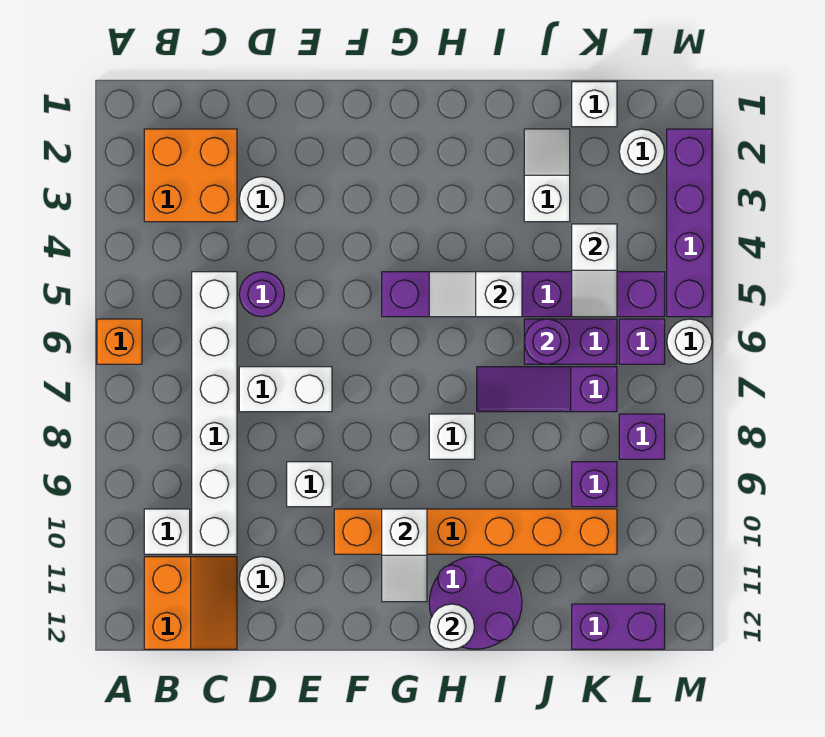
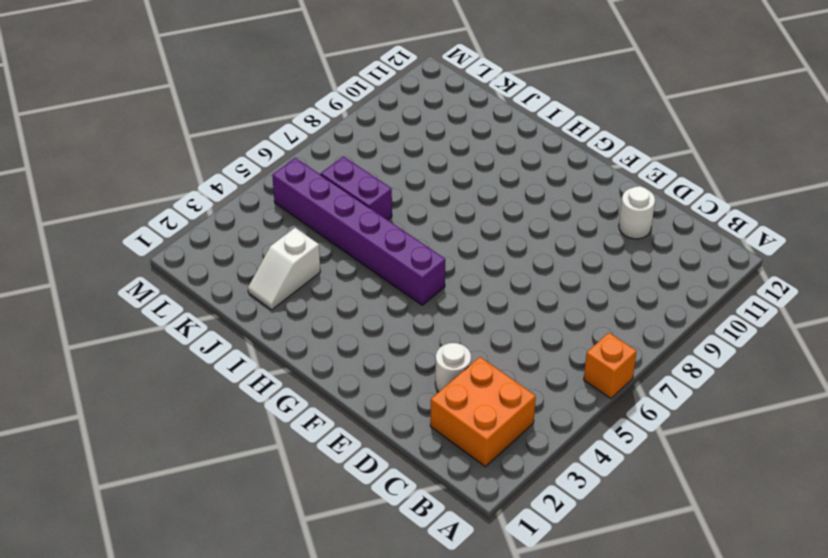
none -> white 1x1 brick [144,509,190,554]
none -> orange 2x2 slope [144,557,237,649]
none -> white 1x6 brick [192,272,237,554]
none -> purple 1x1 round brick [239,272,284,317]

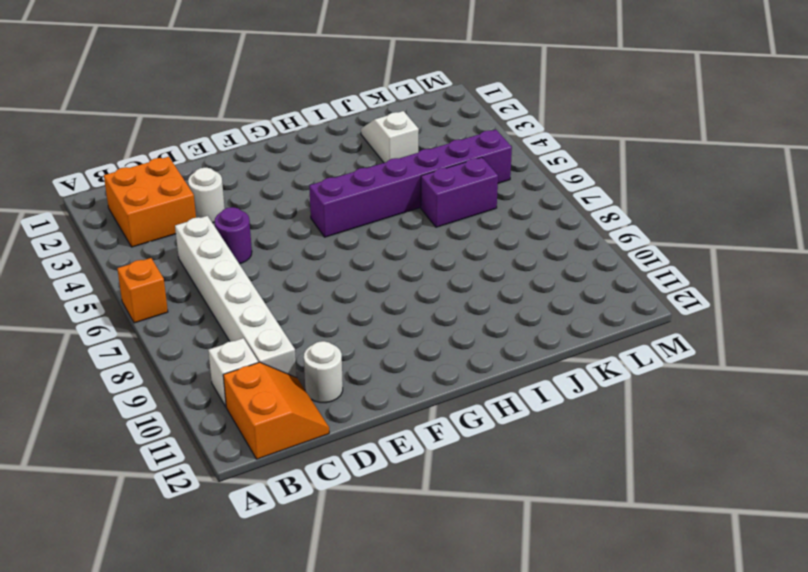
none -> white 1x2 brick [239,367,332,412]
none -> white 1x1 brick [287,462,332,507]
none -> orange 1x6 brick [334,509,617,554]
none -> white 1x1 brick [429,414,475,459]

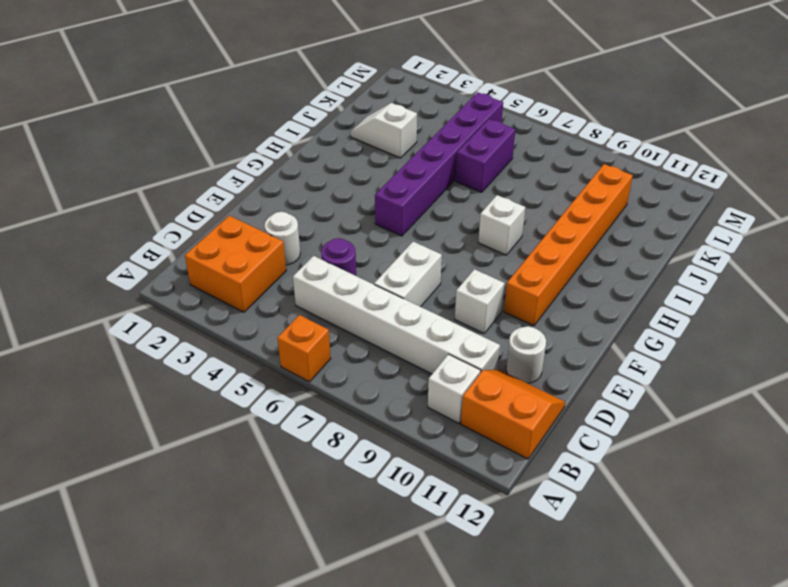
none -> purple 2x2 round brick [429,557,522,649]
none -> purple 1x3 slope [477,367,617,412]
none -> white 1x1 brick [572,82,617,127]
none -> purple 1x1 brick [572,462,617,507]

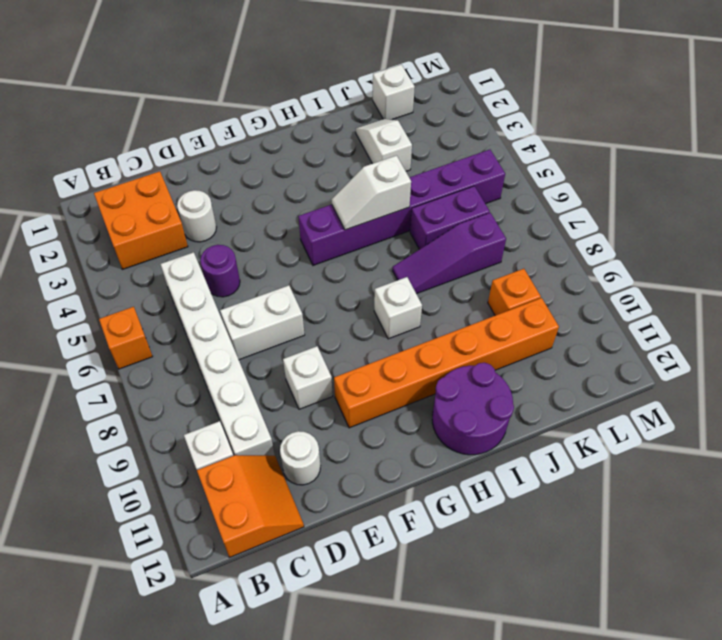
orange 1x1 brick [488,269,541,316] -> purple 1x1 brick [572,462,617,507]
none -> purple 1x2 brick [572,604,665,649]
none -> white 1x1 round brick [619,129,664,174]
none -> purple 1x1 brick [619,319,665,364]
none -> purple 1x1 brick [619,414,665,459]

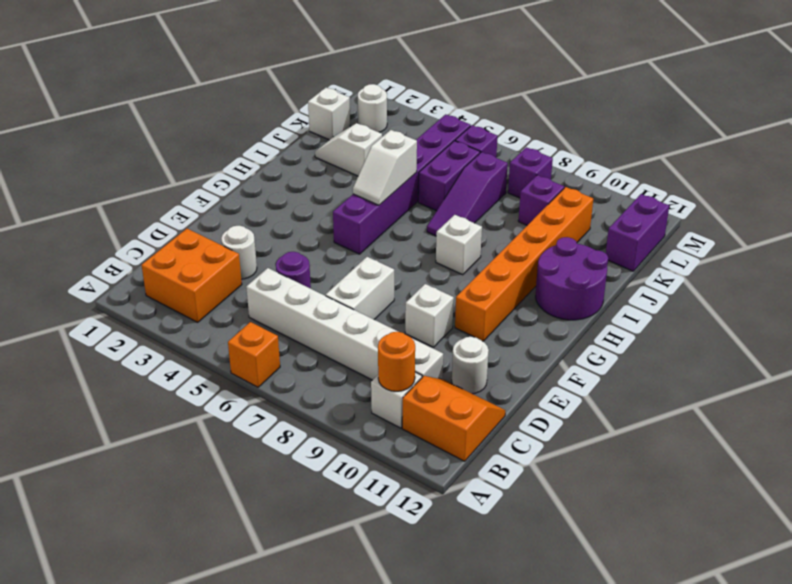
orange 1x1 round brick [378,332,415,391] -> none
none -> purple 1x4 brick [667,129,712,317]
none -> white 1x1 round brick [667,319,712,364]
none -> white 1x2 slope [382,509,427,602]
none -> white 1x1 round brick [429,604,474,649]

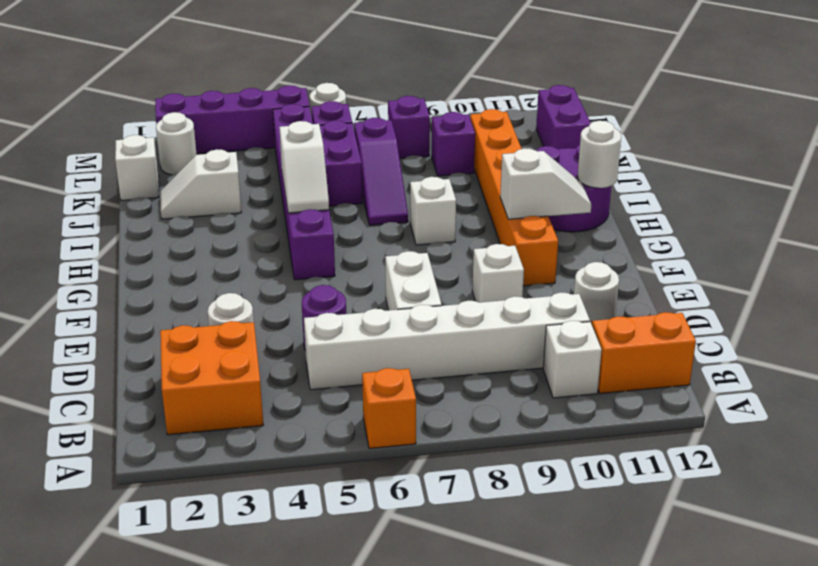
none -> purple 1x1 round brick [524,319,569,364]
none -> white 1x2 slope [572,224,617,317]

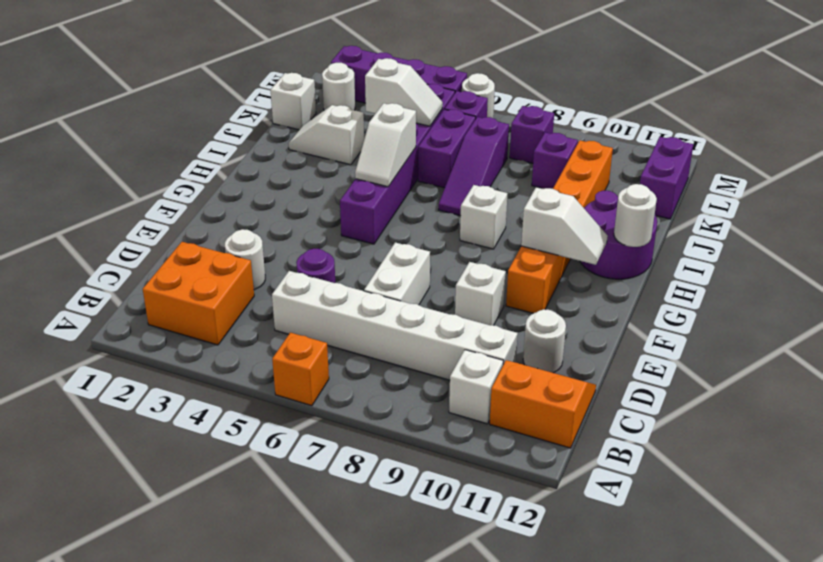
none -> purple 1x1 round brick [524,319,569,364]

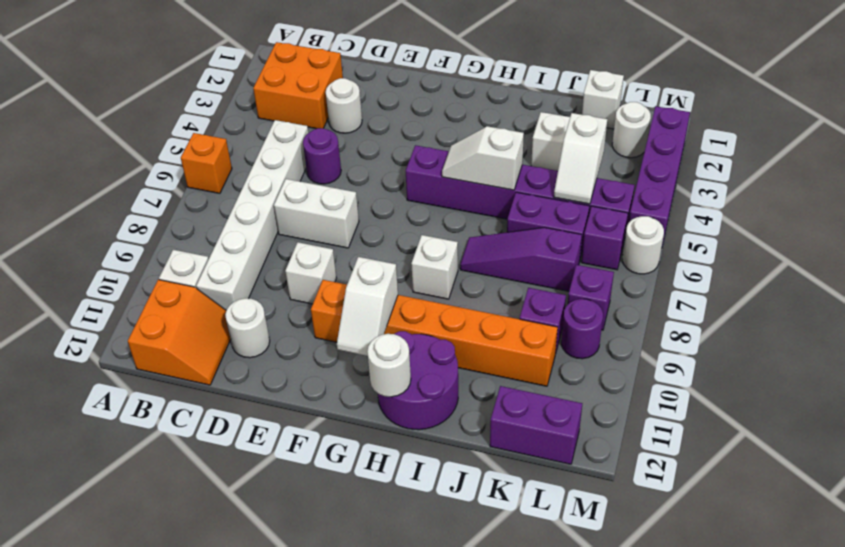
purple 1x1 round brick [561,299,603,359] -> purple 1x1 round brick moved to [524,319,569,364]

